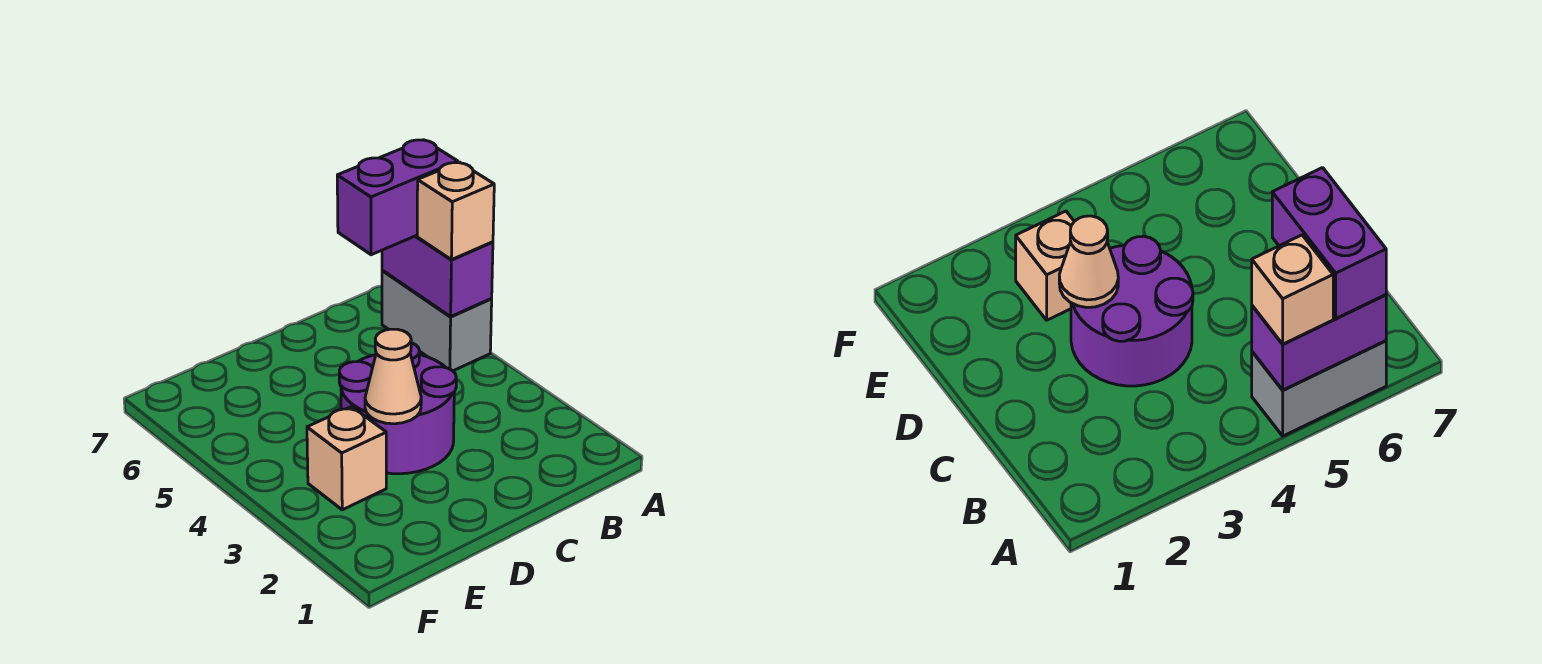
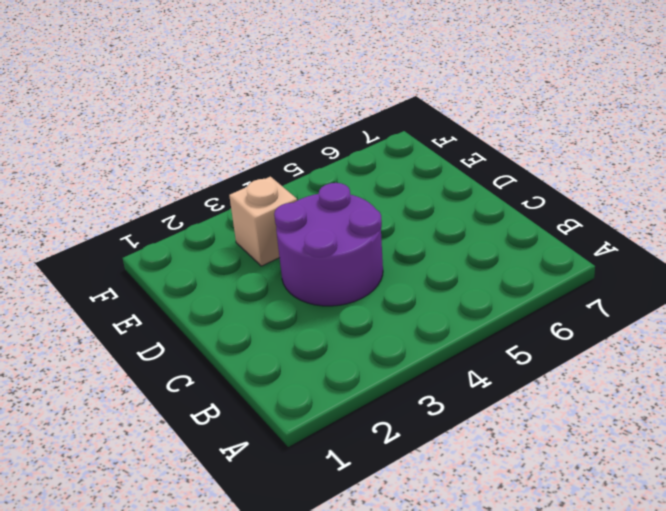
none -> grey 1x2 brick [382,270,492,371]
none -> purple 1x2 brick [382,235,493,316]

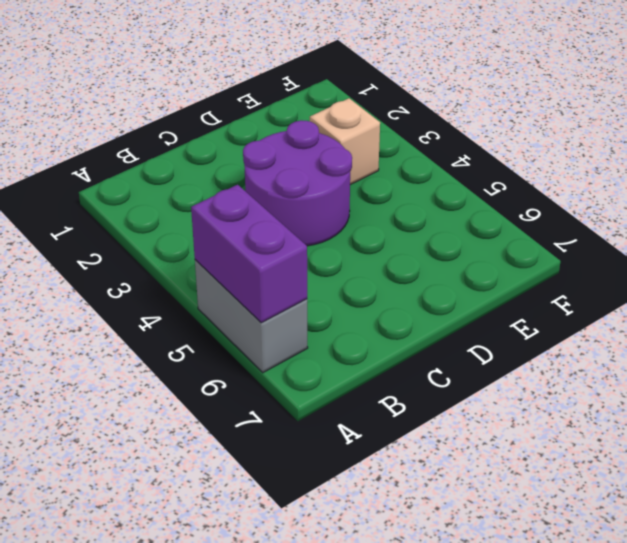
none -> tan 1x1 cone [365,329,421,424]
none -> tan 1x1 brick [417,162,494,260]

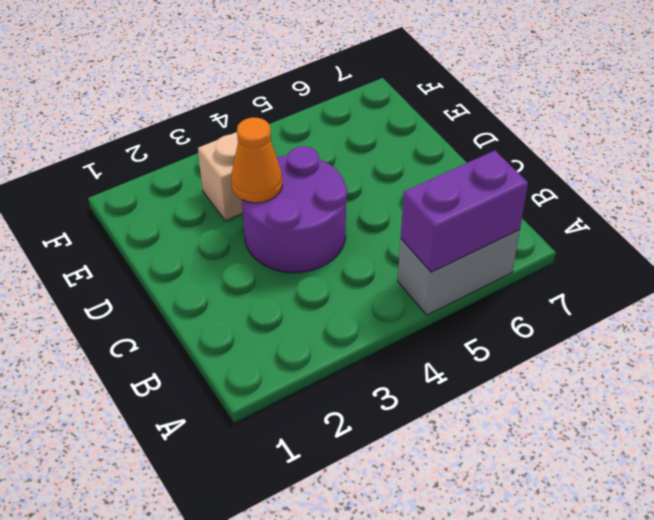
orange 1x1 cone [231,118,282,203] -> tan 1x1 cone [365,329,421,424]
none -> tan 1x1 brick [417,162,494,260]
none -> purple 1x2 brick [337,140,458,255]

